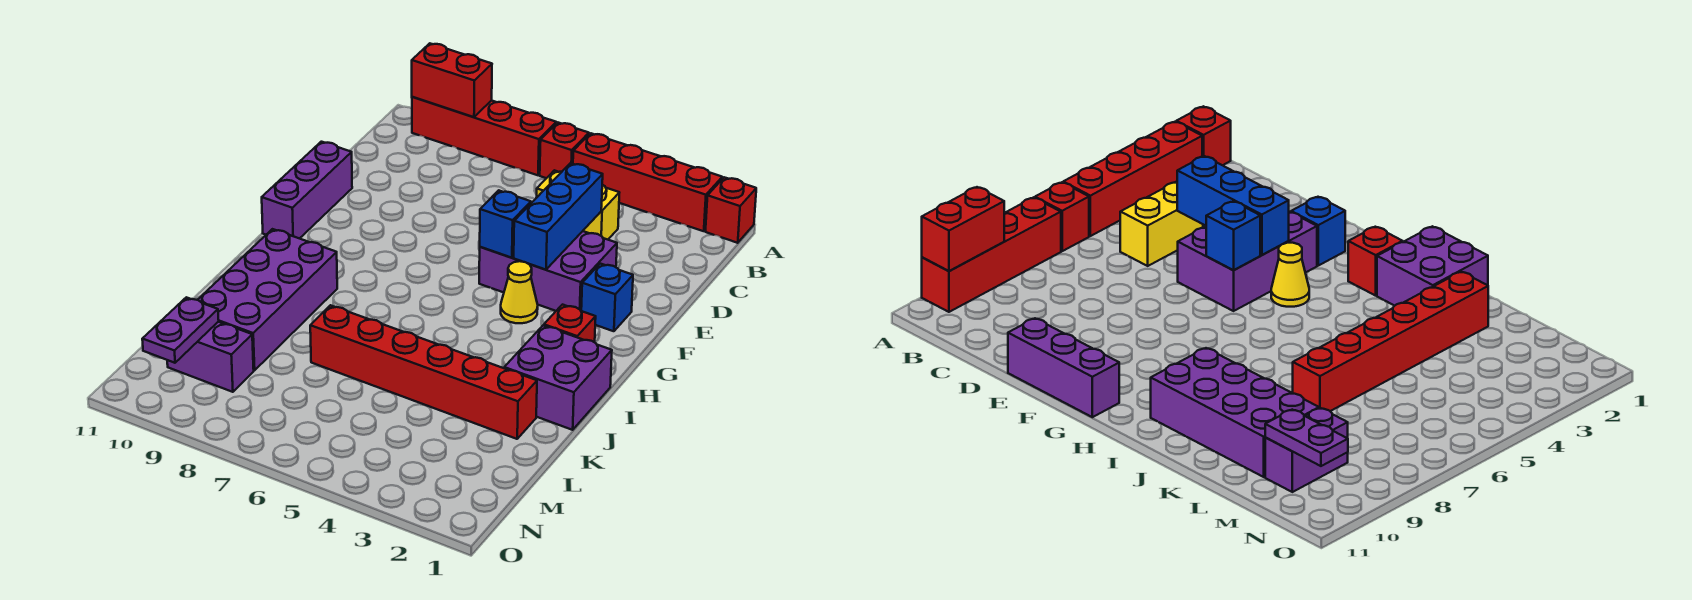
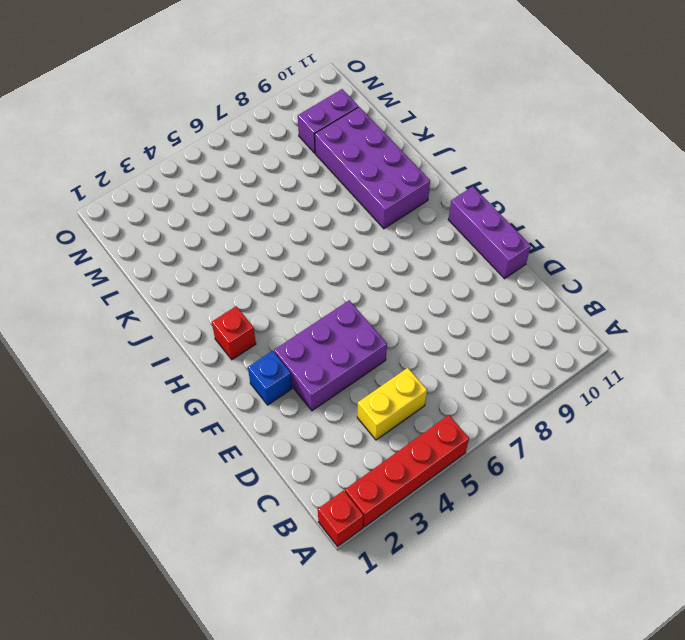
none -> red 1x1 brick [540,123,589,178]
none -> red 1x4 brick [412,97,556,175]
none -> yellow 1x1 cone [501,261,538,323]

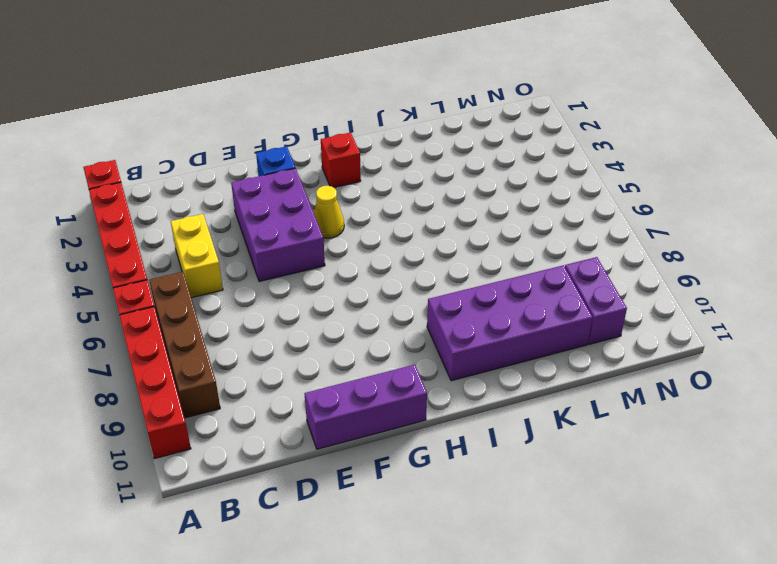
brown 1x4 brick [149,272,220,418] -> none
none -> purple 2x2 brick [504,326,612,430]
none -> red 1x6 brick [310,305,537,439]
none -> red 1x2 brick [412,43,492,117]

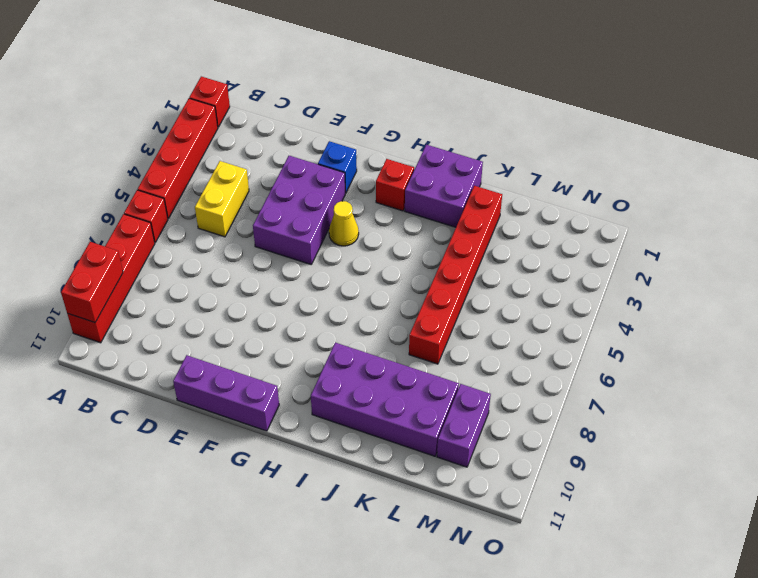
none -> blue 1x3 brick [514,163,603,270]
none -> blue 1x1 brick [480,190,531,258]
none -> purple 1x2 plate [142,297,219,363]

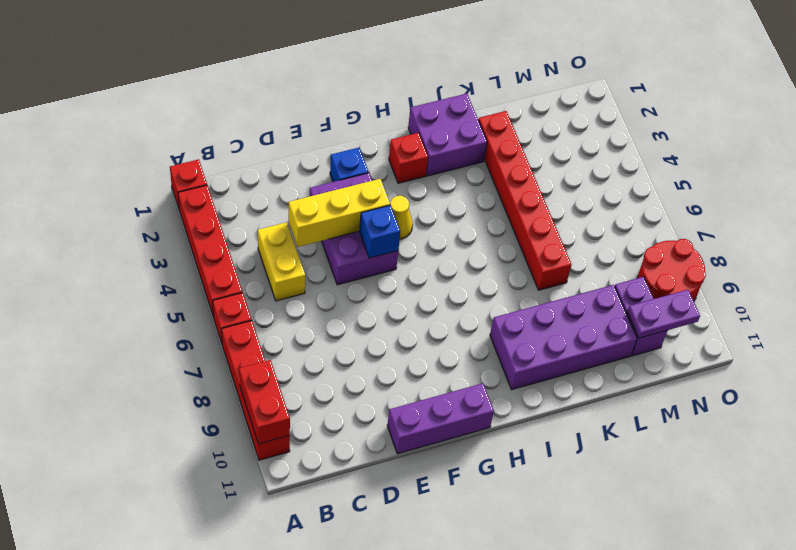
yellow 1x3 brick [289,179,390,247] -> blue 1x3 brick [514,163,603,270]
red 2x2 round brick [637,239,706,301] -> none

